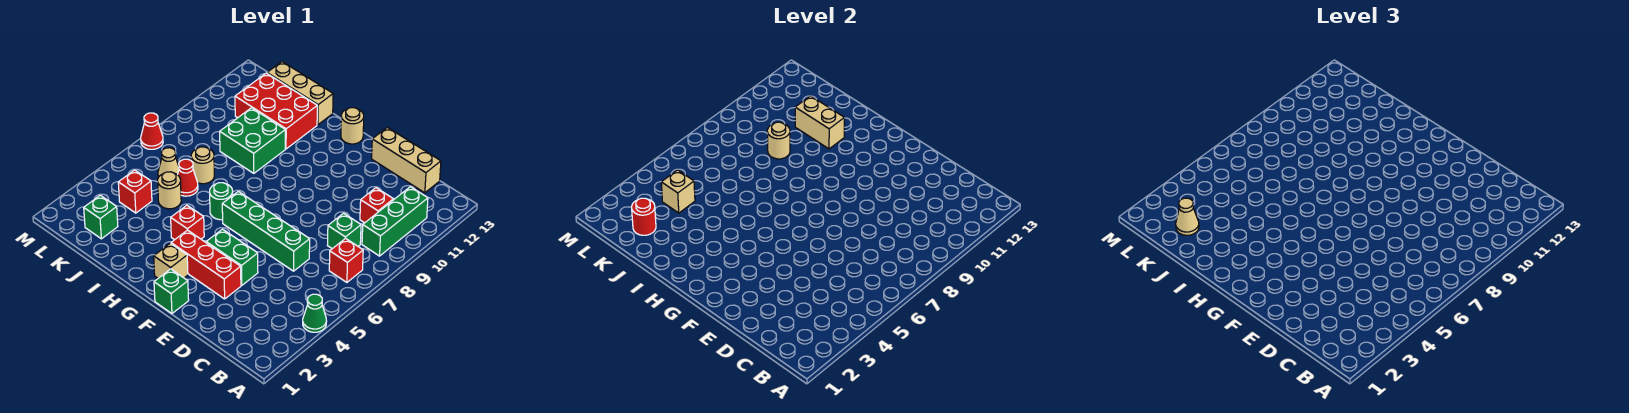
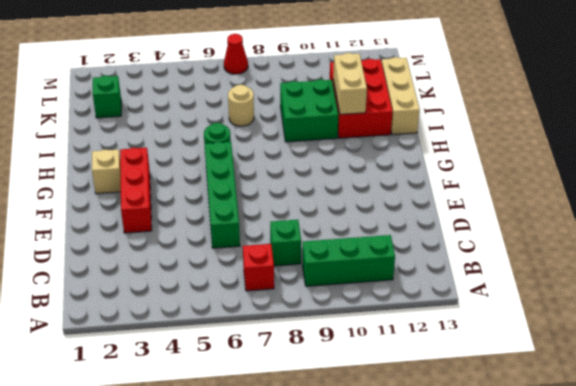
none -> green 1x1 cone [303,294,327,332]
none -> red 1x1 brick [360,188,393,223]
none -> tan 1x3 brick [372,127,441,193]

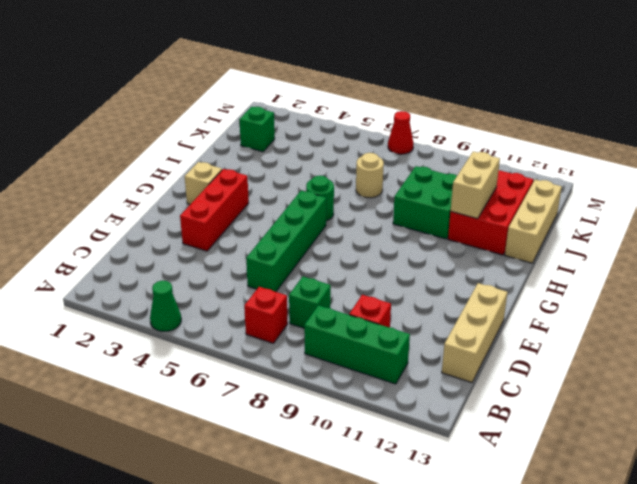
none -> green 1x2 brick [206,229,258,285]
none -> green 1x1 brick [154,269,189,314]
none -> tan 1x1 round brick [341,108,364,144]

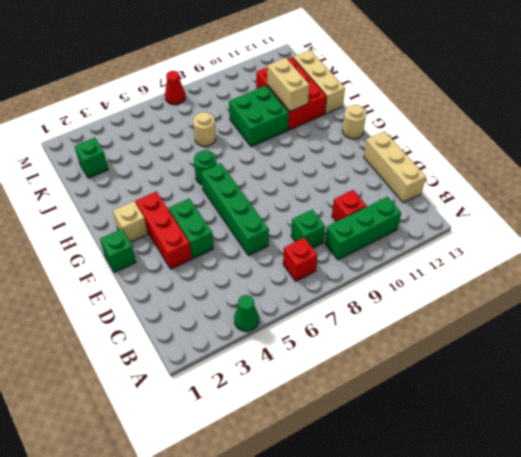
none -> red 1x1 brick [171,205,204,240]
none -> tan 1x1 round brick [158,172,181,209]
none -> red 1x1 cone [178,159,198,196]

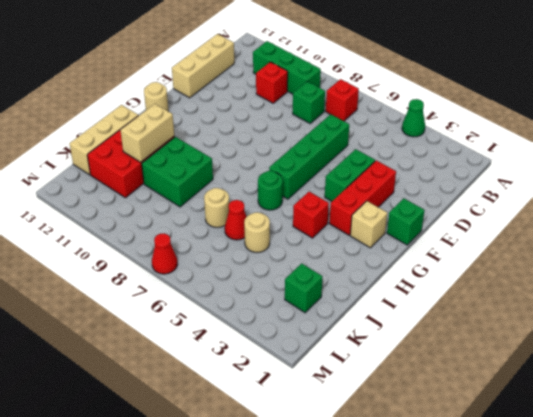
none -> red 1x1 brick [118,170,152,213]
none -> tan 1x1 cone [158,148,179,178]
none -> tan 1x1 round brick [767,122,790,159]

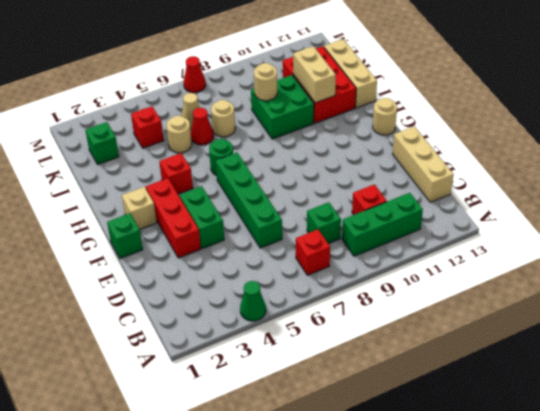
none -> red 1x1 round brick [632,198,656,235]
none -> tan 1x1 brick [661,170,695,213]
none -> tan 1x1 cone [1176,198,1199,235]

